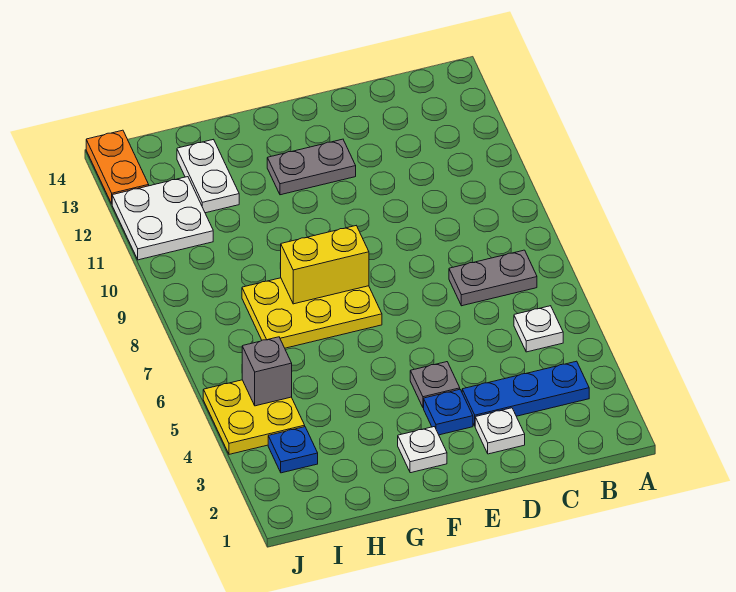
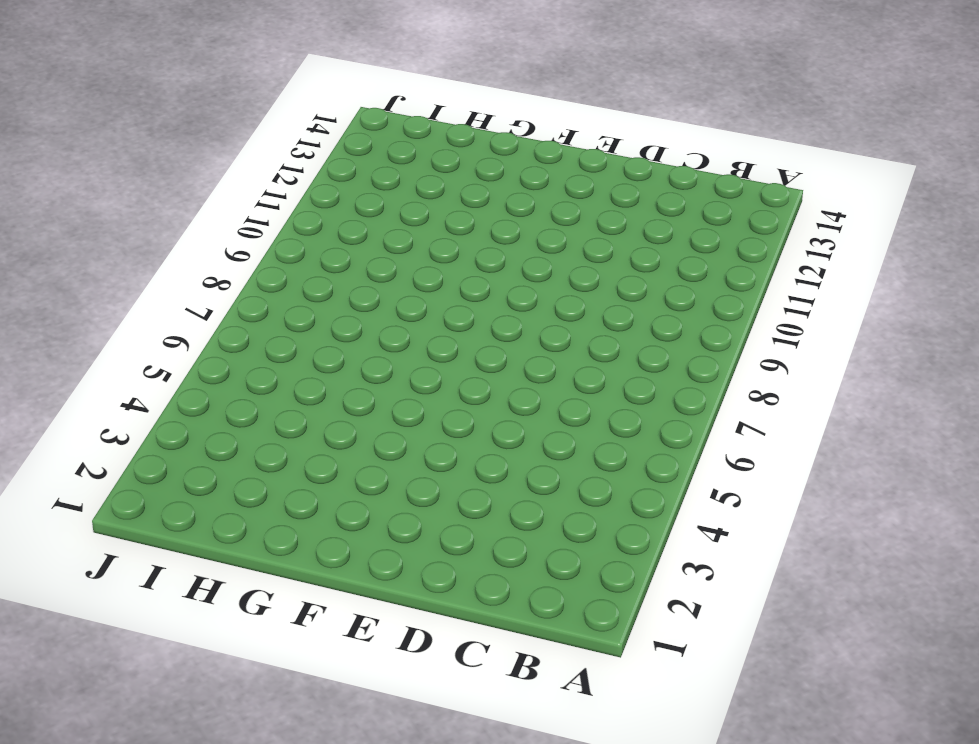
none -> blue 1x3 plate [462,361,589,426]
none -> white 1x1 plate [514,306,563,352]
none -> grey 1x2 plate [449,250,537,306]

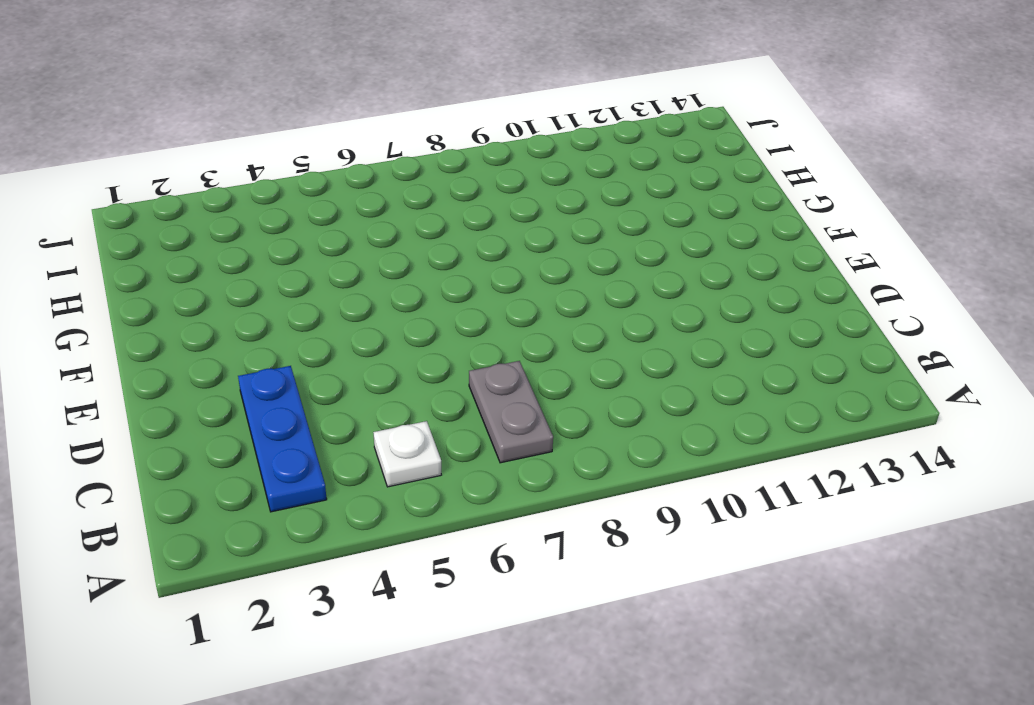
none -> white 1x1 plate [475,408,525,454]
none -> blue 1x1 plate [424,390,473,435]
none -> grey 1x1 plate [410,362,460,408]

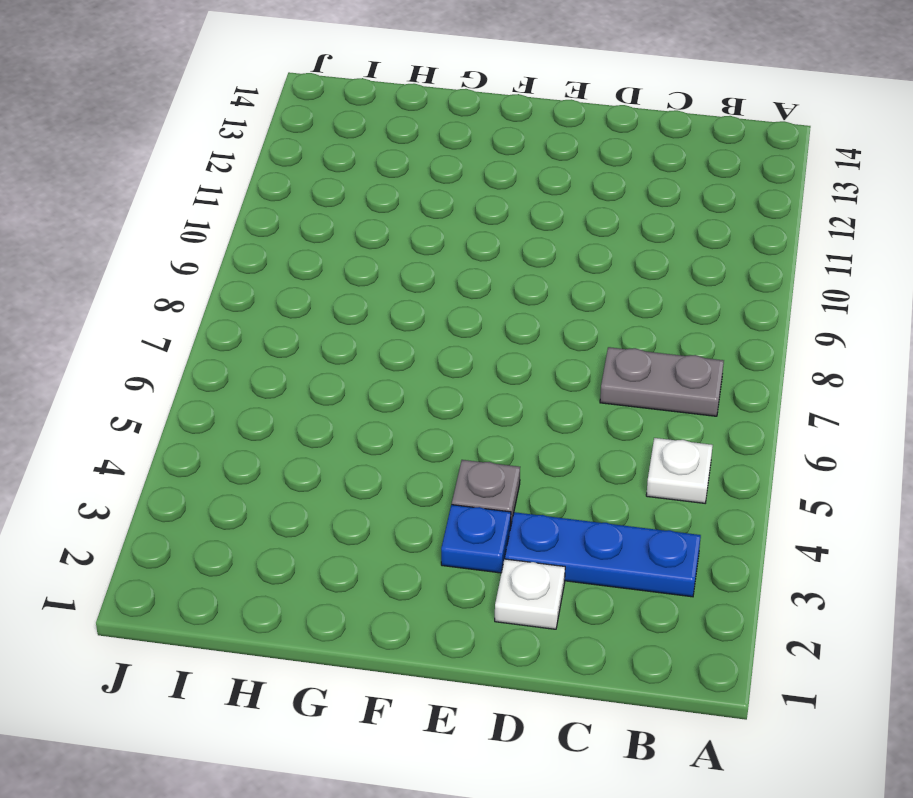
none -> grey 1x2 plate [267,139,356,195]
none -> white 1x1 plate [398,427,447,473]
none -> yellow 2x3 plate [242,278,382,348]

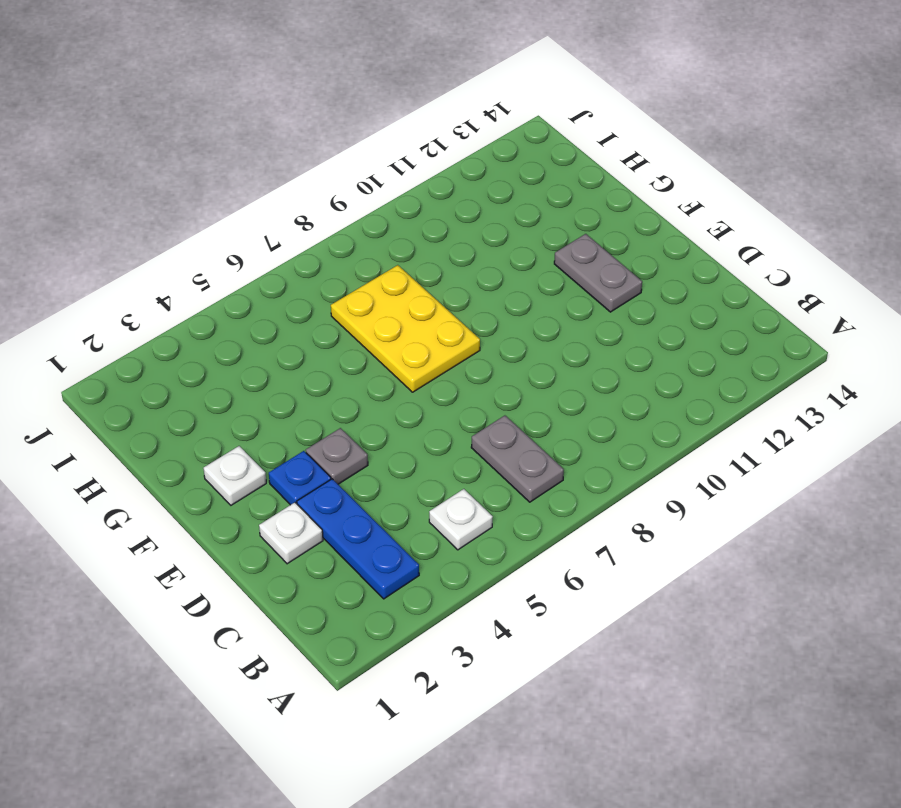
none -> white 1x2 plate [177,139,239,213]
none -> blue 1x1 plate [268,427,318,473]
none -> yellow 2x2 plate [203,380,305,454]

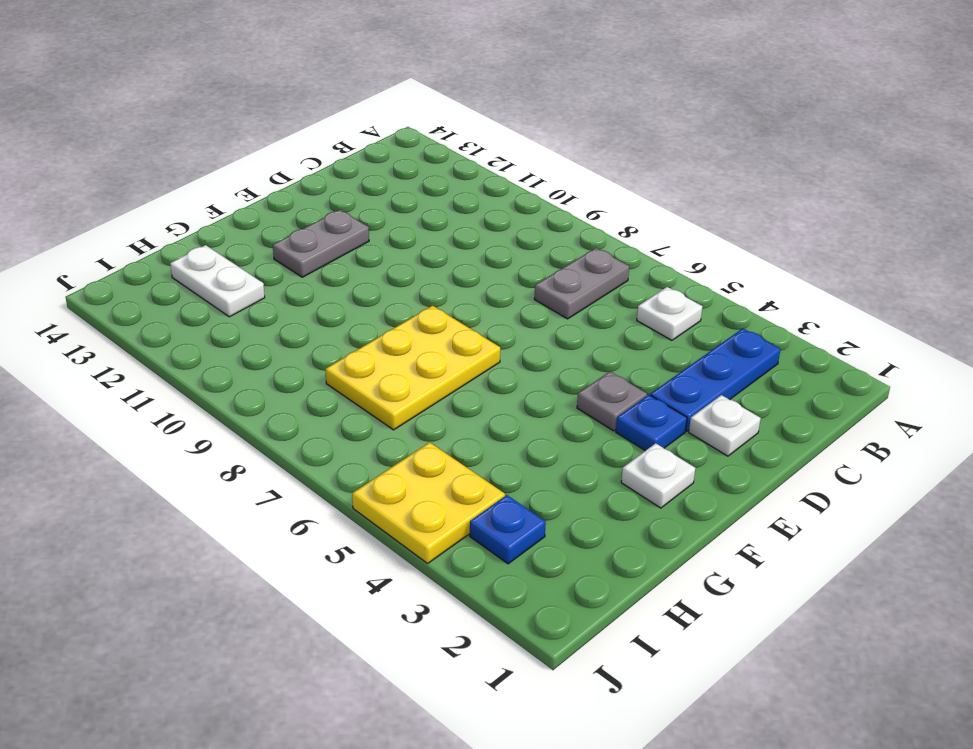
none -> white 2x2 plate [112,177,213,260]
none -> orange 1x2 plate [86,130,149,204]
none -> yellow 1x2 brick [280,226,369,304]

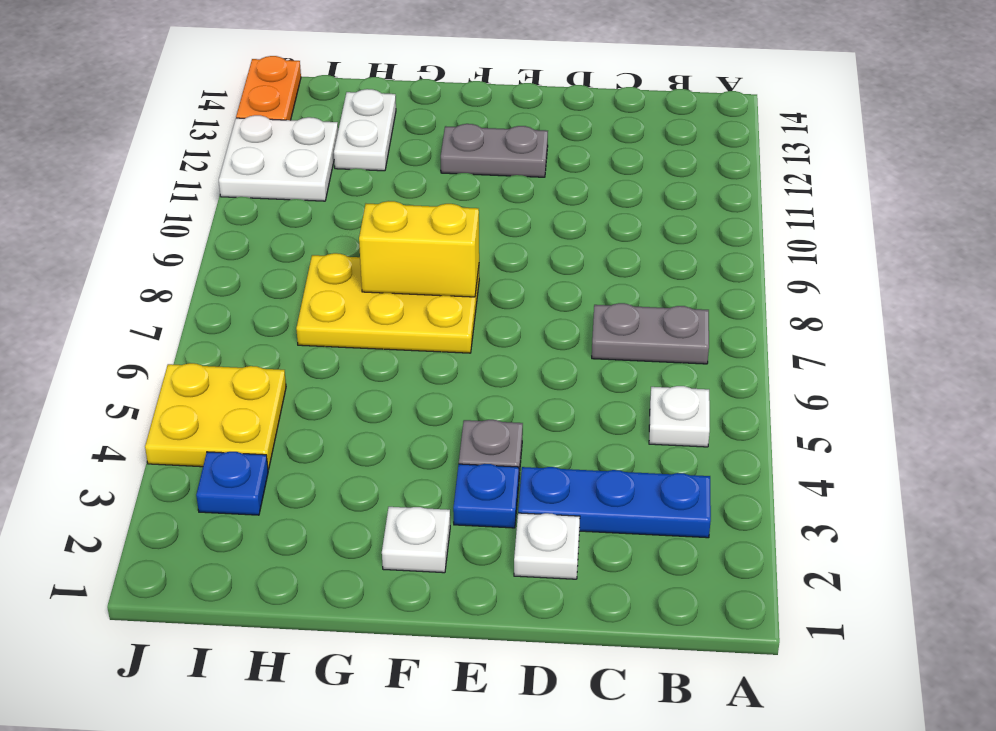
none -> grey 1x1 brick [242,337,292,406]

